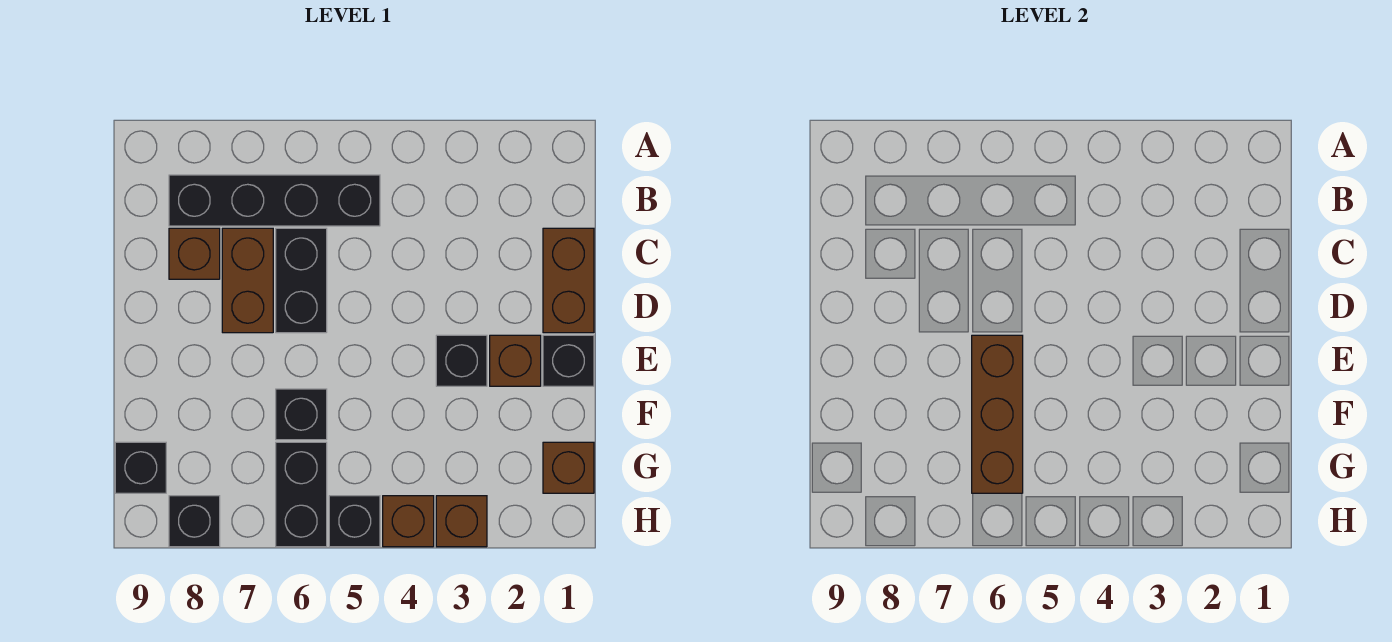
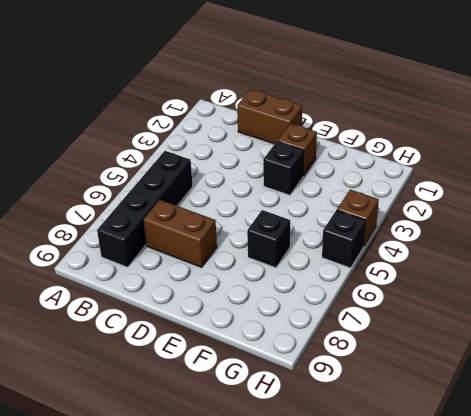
none -> black 1x2 brick [276,228,327,333]
none -> brown 1x1 brick [169,228,220,279]
none -> black 1x1 brick [543,335,594,386]

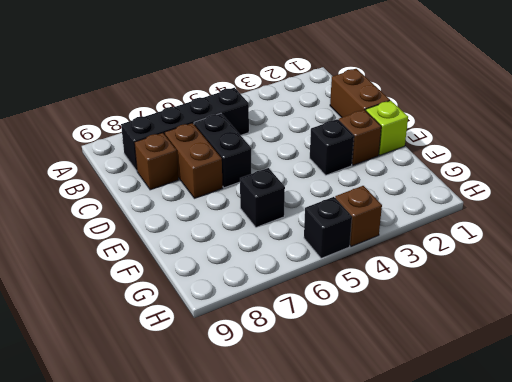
lime 1x1 brick [366,101,408,155] -> black 1x1 brick [543,335,594,386]
none -> brown 1x1 brick [543,442,594,493]
none -> black 1x2 brick [276,442,327,547]
none -> black 1x1 brick [115,442,166,493]

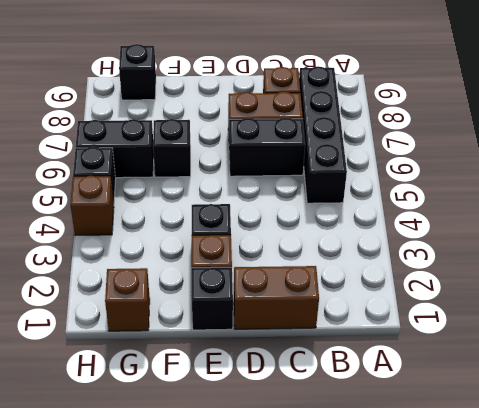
none -> brown 1x1 brick [436,496,487,547]
none -> black 1x1 brick [169,496,220,547]
none -> brown 1x3 brick [972,335,1023,493]

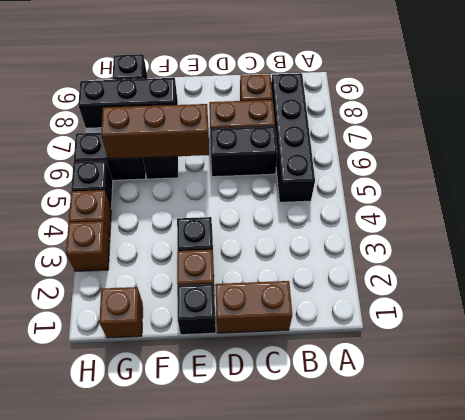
black 1x3 brick [78,78,178,128] -> black 1x1 brick [169,496,220,547]

